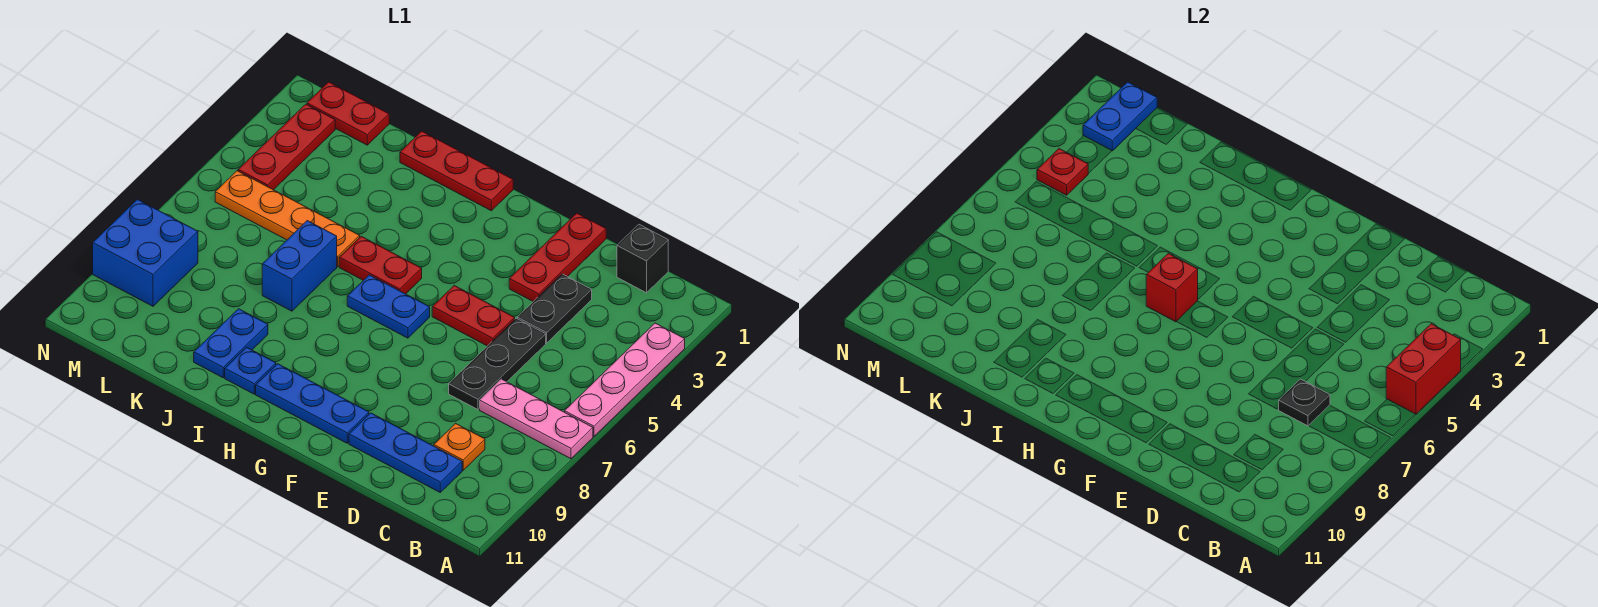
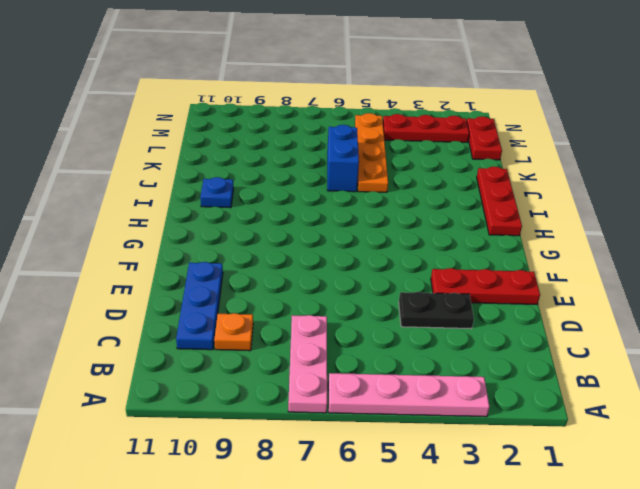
blue 1x2 brick [327,125,359,192] -> blue 1x2 brick turned to [262,221,337,311]
none -> black 1x1 brick [617,225,668,293]
none -> black 1x3 plate [449,318,546,409]
none -> red 1x2 plate [432,286,515,346]

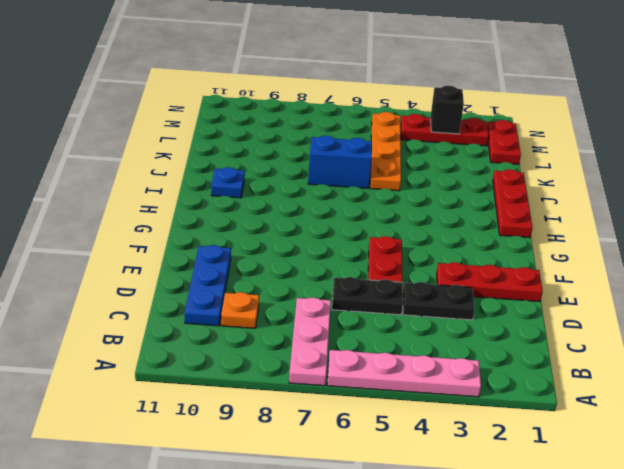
black 1x2 plate [332,277,403,315] -> black 1x3 plate [449,318,546,409]
black 1x1 brick [431,86,464,134] -> black 1x1 brick moved to [617,225,668,293]
none -> blue 1x3 plate [256,364,369,443]
none -> blue 1x2 plate [347,275,430,338]
none -> red 1x2 plate [339,236,422,294]

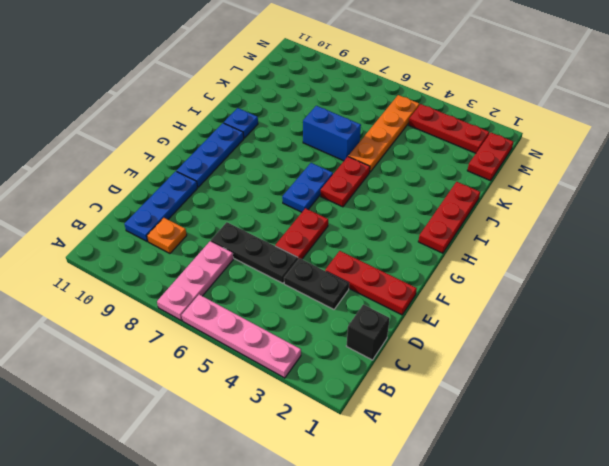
none -> blue 1x2 plate [194,309,268,378]
none -> blue 2x2 brick [93,199,198,306]
none -> red 1x2 brick [1386,324,1461,414]

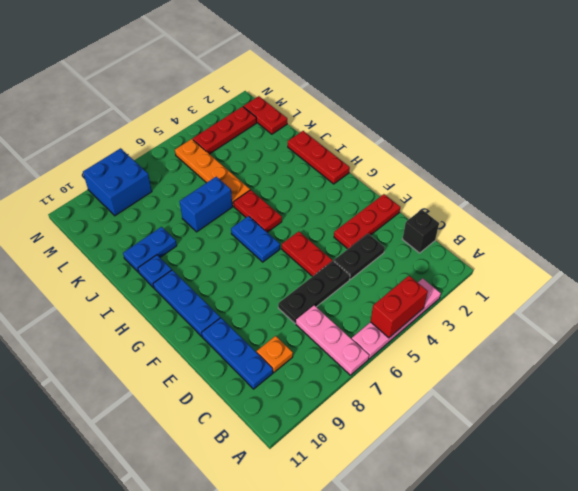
none -> black 1x1 plate [1278,379,1330,426]
none -> red 1x1 brick [1146,253,1198,322]
none -> blue 1x2 plate [1083,82,1157,151]

